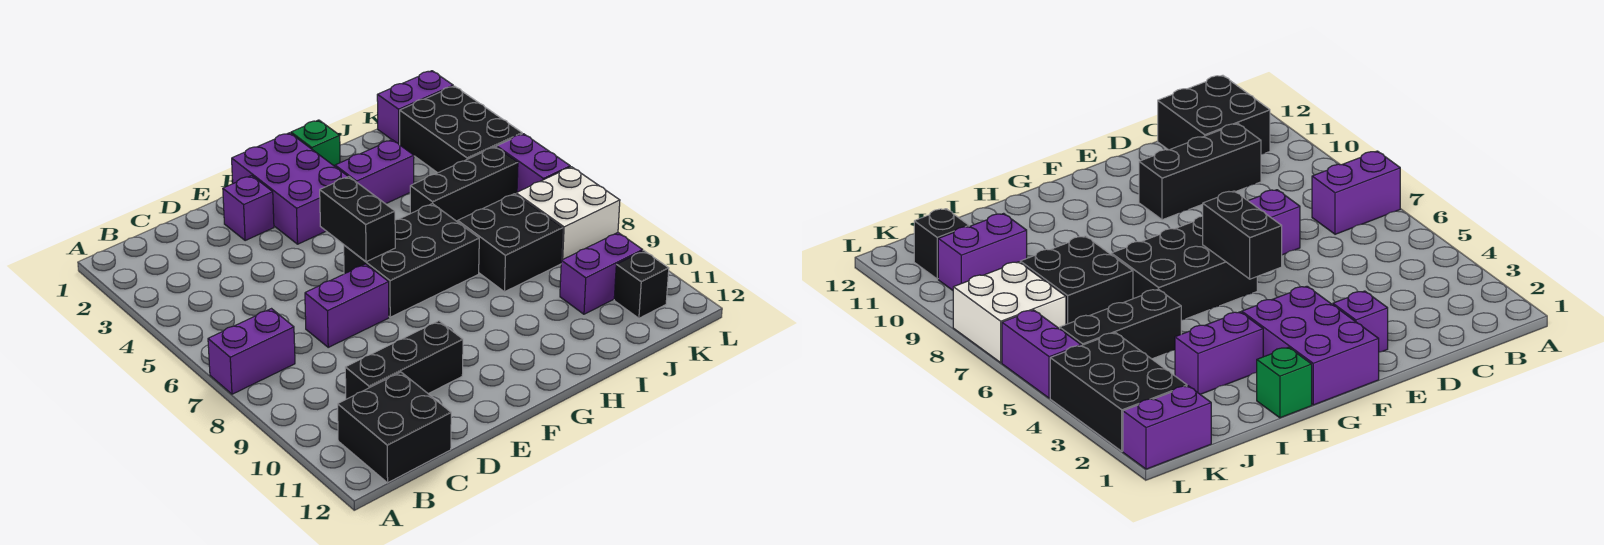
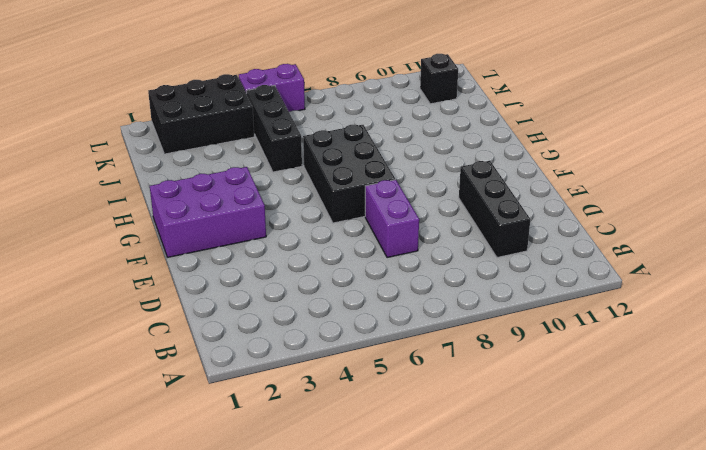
none -> purple 1x2 brick [208,309,295,394]
none -> black 2x2 brick [338,372,451,483]
none -> purple 1x1 brick [223,176,274,241]

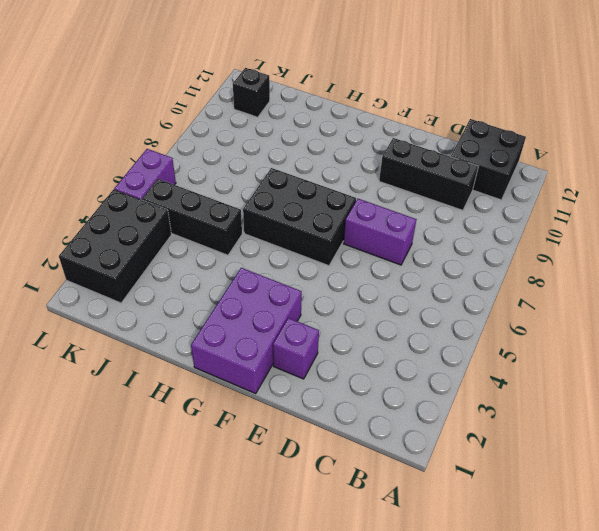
none -> purple 1x2 brick [208,309,295,394]
none -> green 1x1 brick [291,120,340,166]
none -> purple 1x2 brick [335,140,414,204]

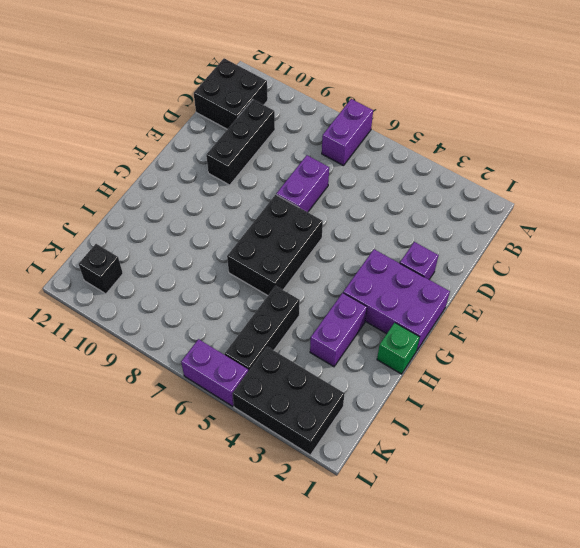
none -> black 2x2 brick [458,194,563,292]
none -> purple 1x2 brick [560,233,643,314]
none -> purple 1x2 brick [377,71,453,144]

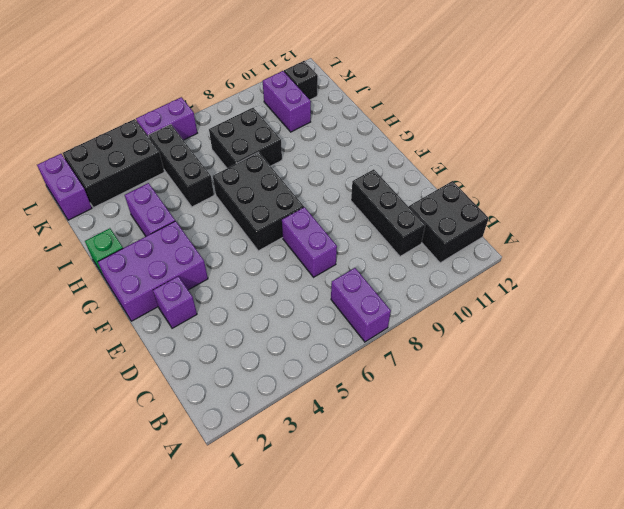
none -> white 2x2 brick [516,167,620,260]
none -> black 1x2 brick [320,177,395,262]

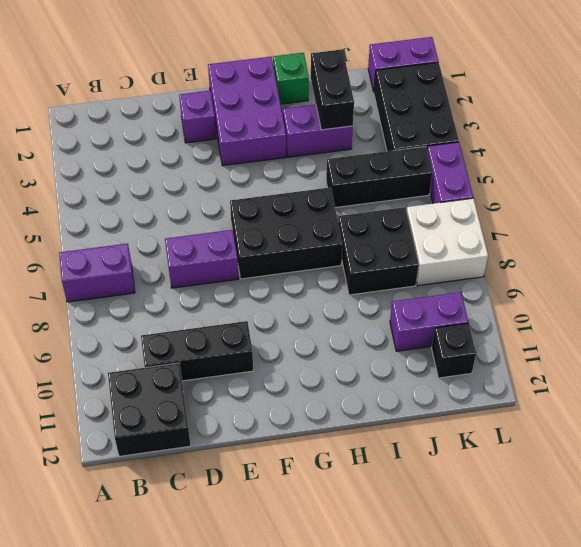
black 1x2 brick [311,49,354,130] -> black 1x2 brick moved to [320,177,395,262]

